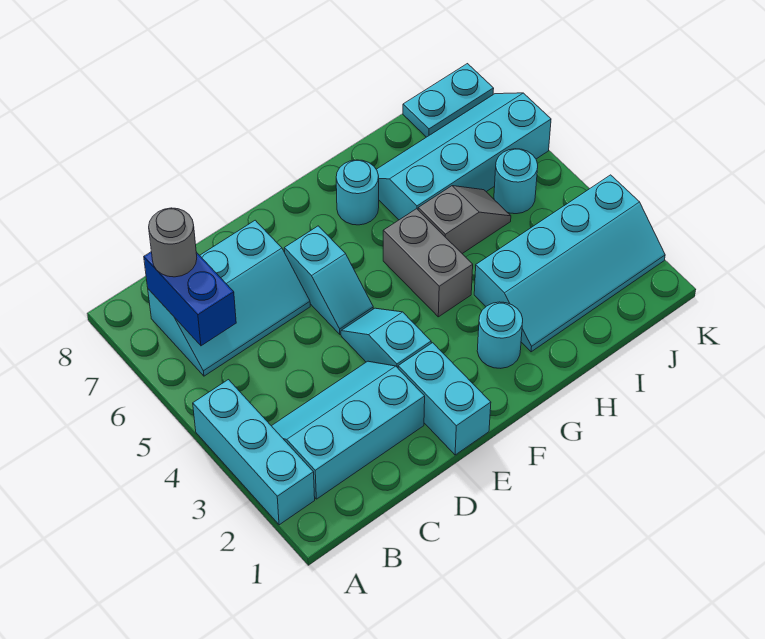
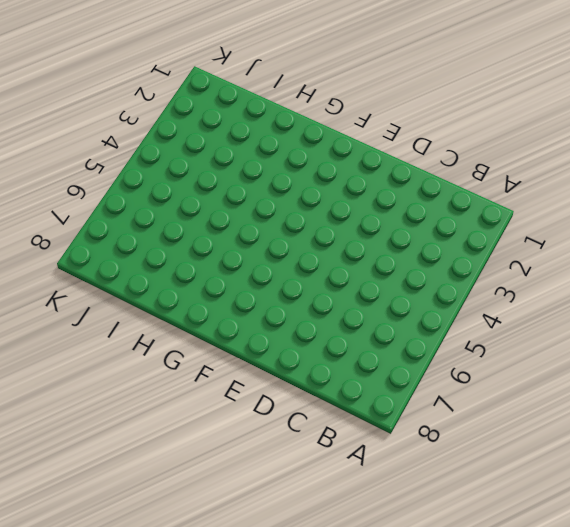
none -> cyan 1x3 brick [193,380,315,525]
none -> cyan 2x3 slope [272,361,425,499]
none -> cyan 2x3 slope [148,220,310,376]

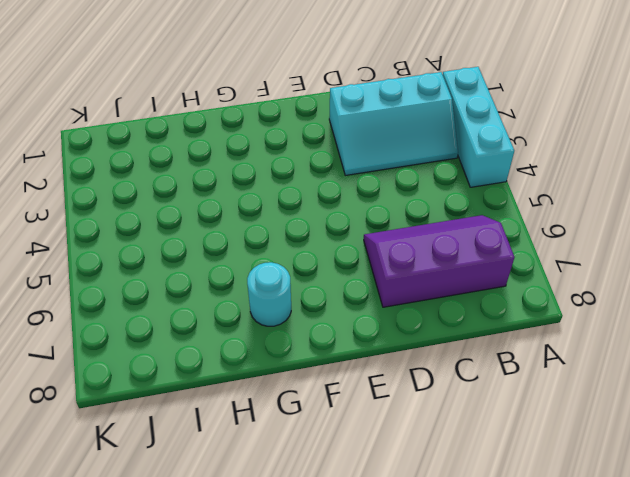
purple 2x3 slope [364,215,514,307] -> cyan 2x3 slope [148,220,310,376]
none -> cyan 1x2 brick [398,343,491,455]
none -> cyan 1x2 slope [341,308,431,368]
none -> cyan 1x2 slope [284,226,373,334]

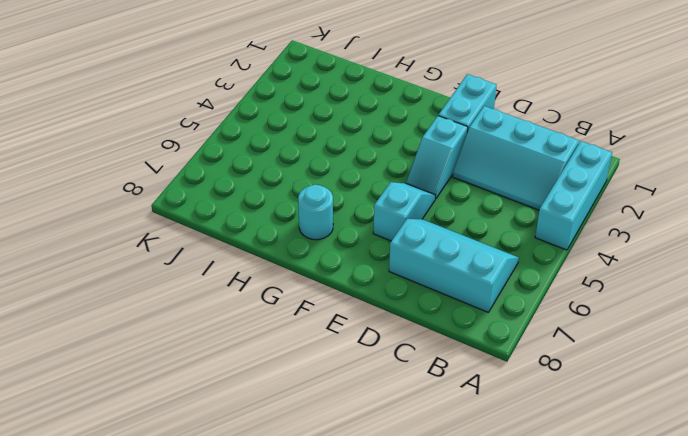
none -> cyan 1x1 round brick [477,302,523,368]
none -> grey 1x2 brick [383,209,473,317]
none -> cyan 2x4 slope [474,175,665,352]

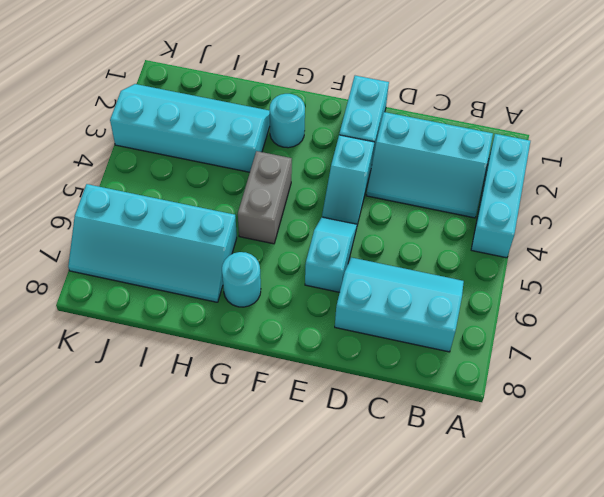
none -> grey 1x2 slope [418,186,511,254]
none -> cyan 1x1 round brick [494,149,538,214]
none -> cyan 1x2 plate [403,64,494,137]

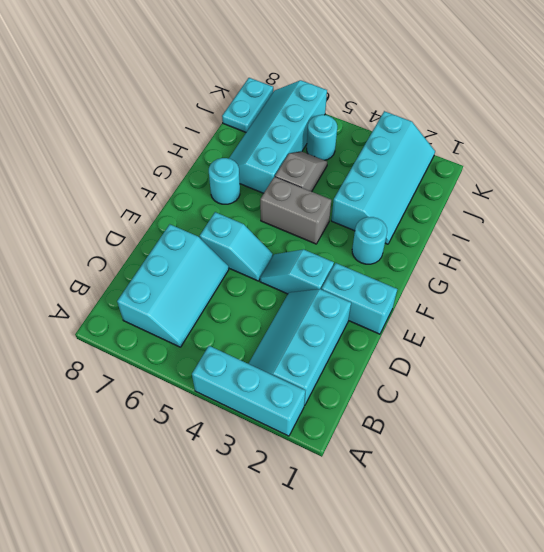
none -> blue 1x2 brick [144,252,236,346]
none -> grey 1x1 round brick [149,208,197,277]

